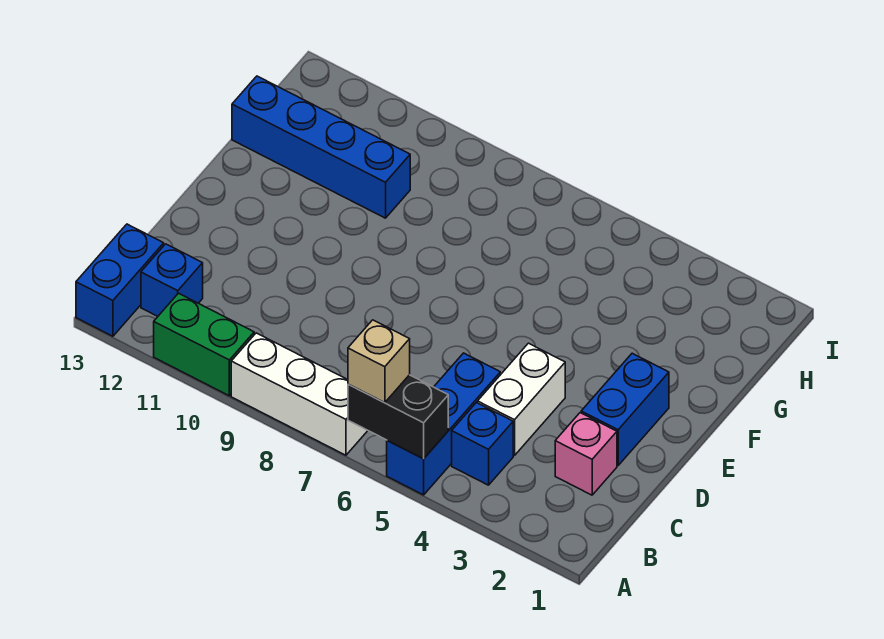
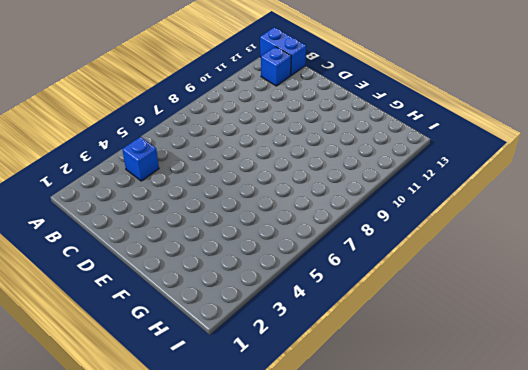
none -> blue 1x3 brick [387,353,500,495]
none -> white 1x3 brick [231,333,368,455]
none -> green 1x2 brick [154,293,254,396]

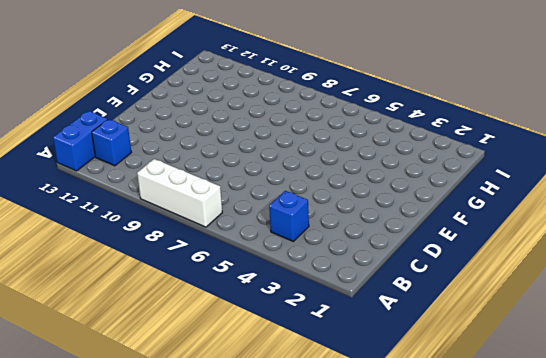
none -> blue 1x3 brick [387,353,500,495]
none -> green 1x2 brick [154,293,254,396]
none -> pink 1x1 brick [555,413,617,495]

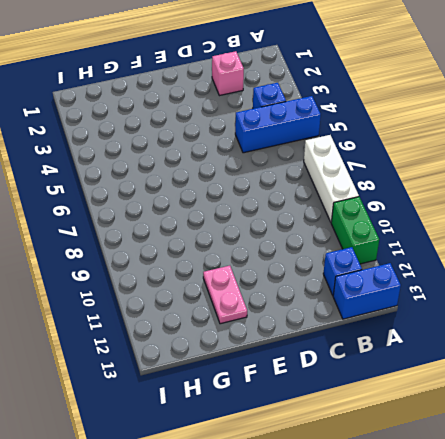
pink 1x2 plate [203,266,247,324] -> none
none -> white 1x2 brick [478,343,565,456]
none -> blue 1x2 brick [581,353,669,465]
none -> blue 1x4 brick [232,76,410,218]

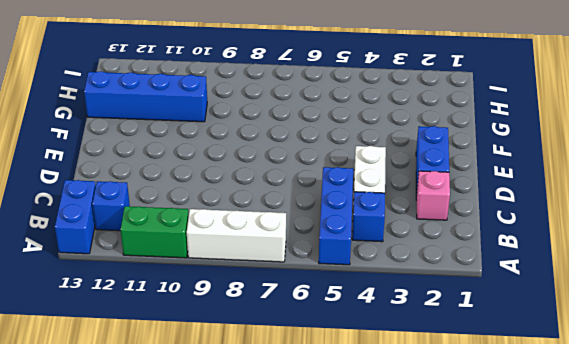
none -> black 1x2 brick [348,375,448,459]
none -> tan 1x1 brick [348,320,410,403]

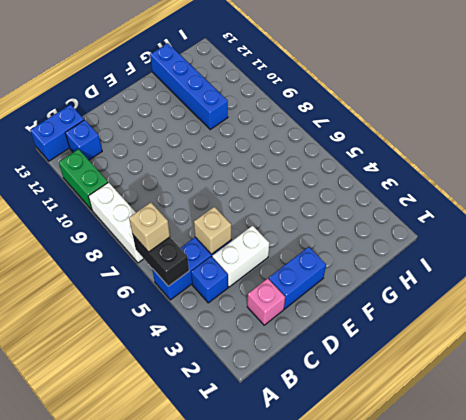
tan 1x1 brick [194,207,231,254] -> none

